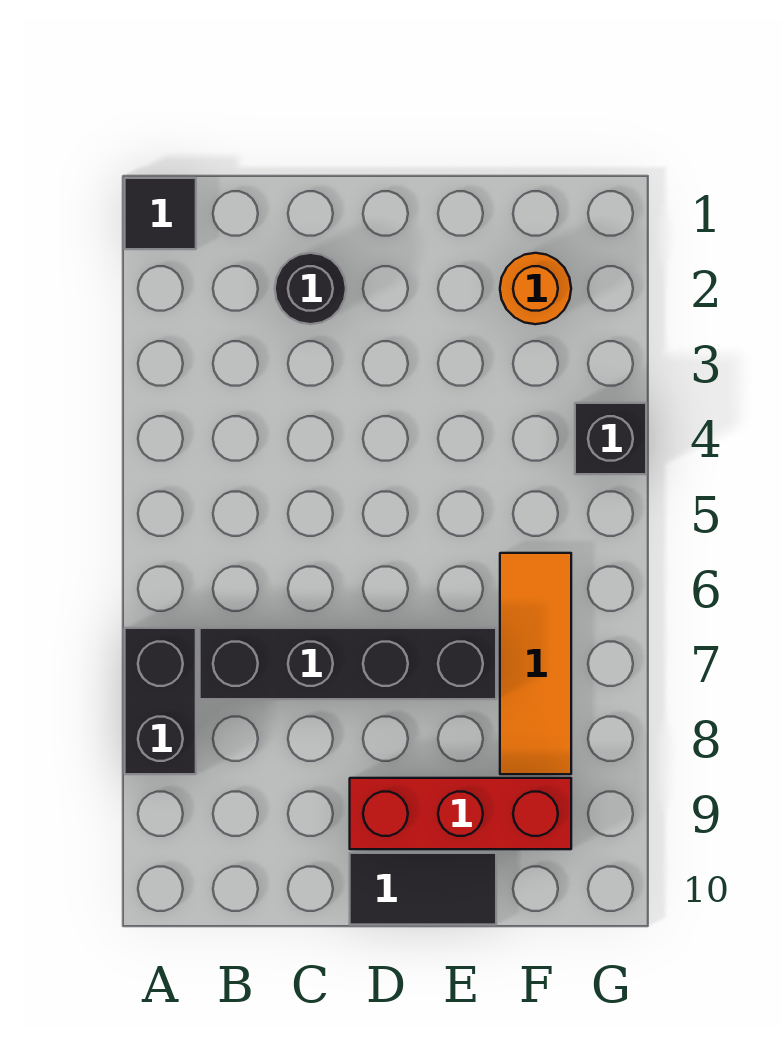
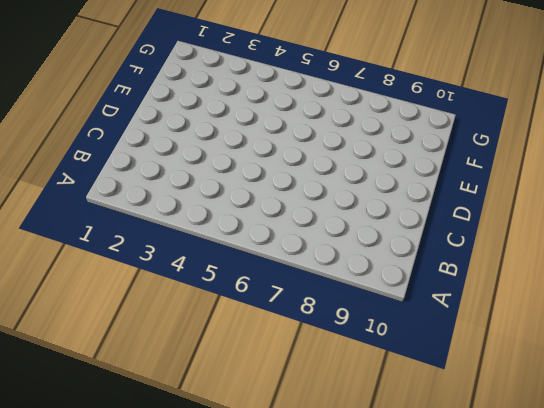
none -> black 1x1 tile [125,178,196,249]
none -> black 1x2 brick [125,628,196,774]

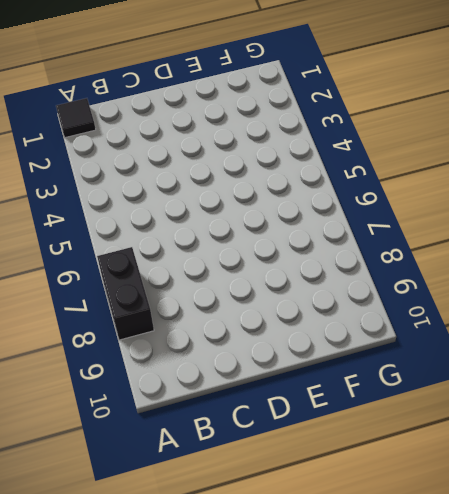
none -> black 1x4 brick [200,628,496,699]
none -> black 1x1 round brick [275,253,346,324]

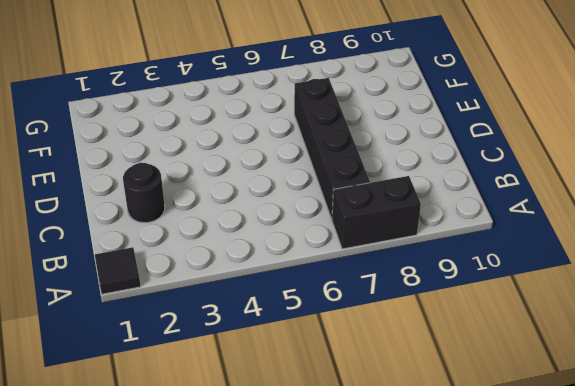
none -> red 1x3 brick [350,778,571,849]
none -> black 1x2 tile [350,853,496,925]

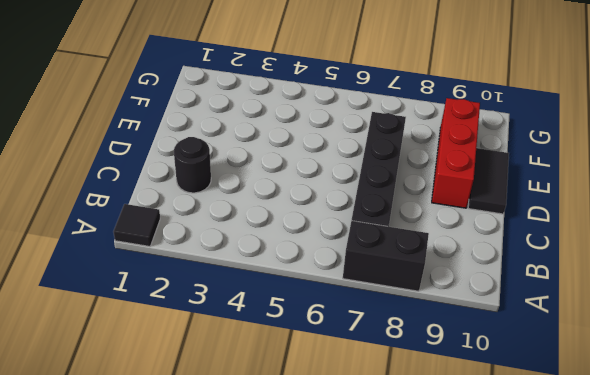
none -> orange 1x1 round brick [500,253,571,324]
none -> orange 1x3 tile [500,553,571,774]

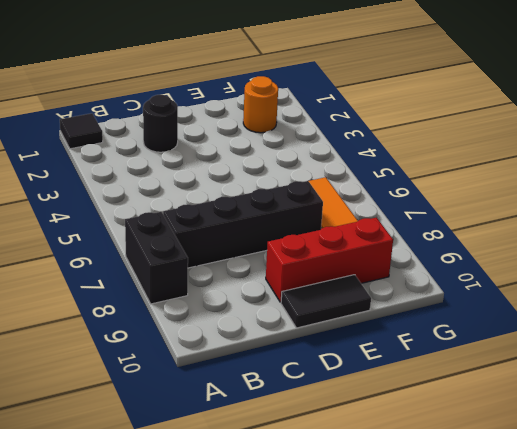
none -> black 1x1 brick [575,403,646,474]

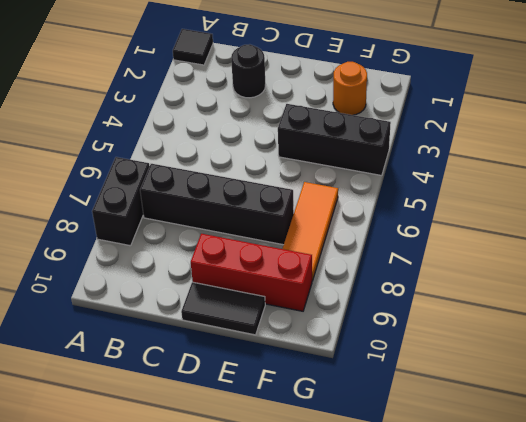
black 1x3 brick [278,104,391,176] -> black 1x1 brick [575,403,646,474]

